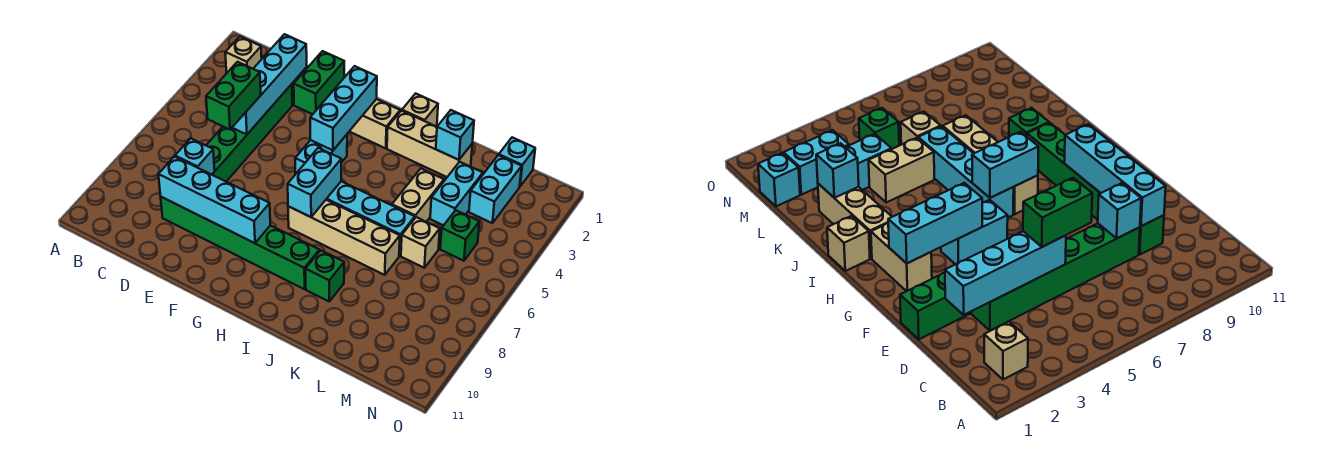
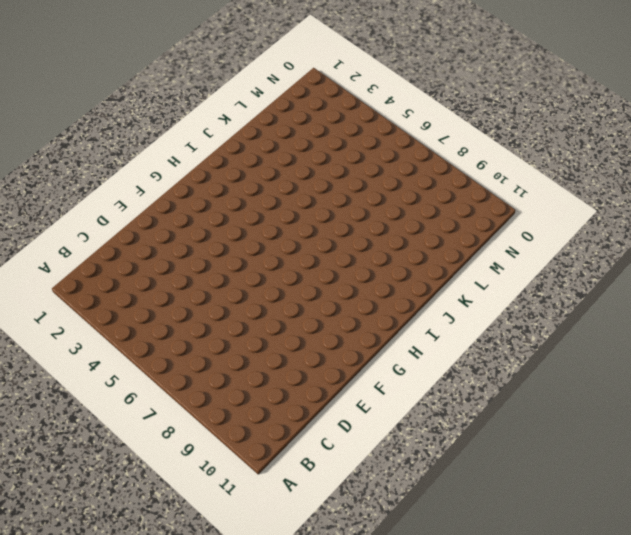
none -> tan 1x1 brick [225,37,262,73]
none -> green 1x6 brick [206,84,292,182]
none -> green 1x6 brick [161,197,319,289]

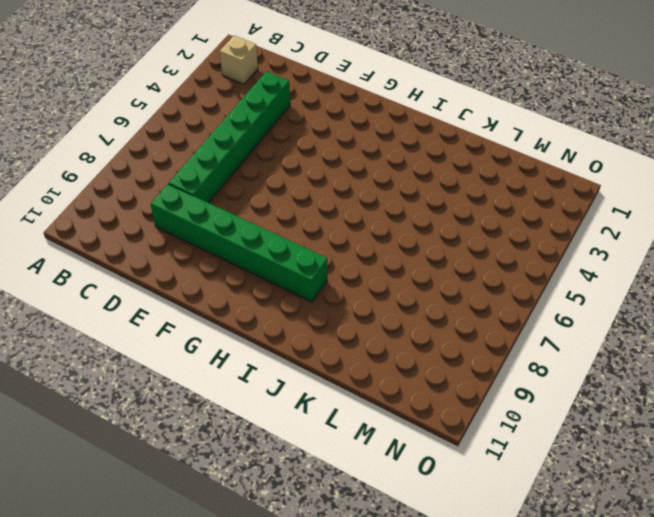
none -> green 1x2 brick [294,51,344,114]
none -> tan 1x2 brick [349,99,400,148]
none -> cyan 1x2 brick [295,135,347,174]

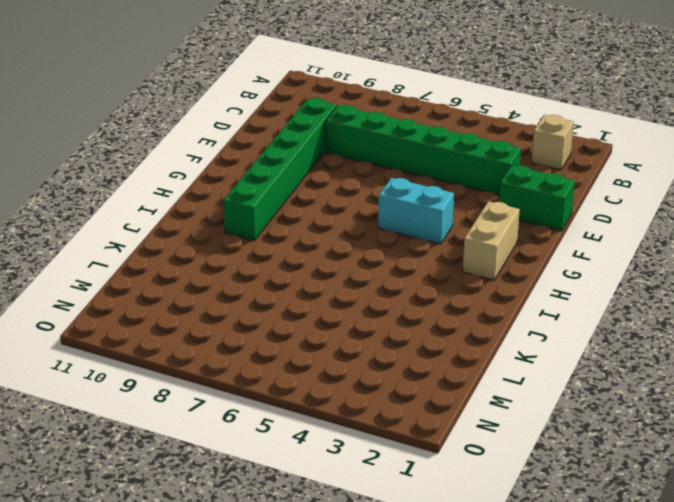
none -> cyan 1x4 brick [326,181,415,256]
none -> tan 1x4 brick [288,200,400,275]
none -> tan 1x1 brick [402,93,438,126]

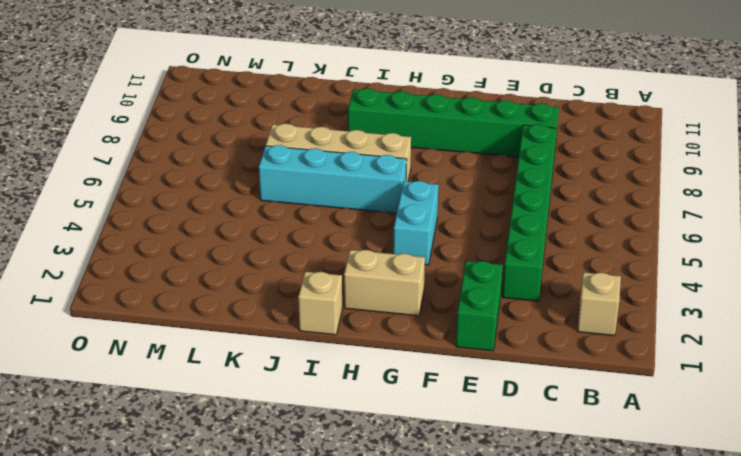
none -> tan 1x3 brick [387,111,472,177]
none -> green 1x1 brick [306,250,344,301]
none -> tan 1x2 brick [392,169,444,222]

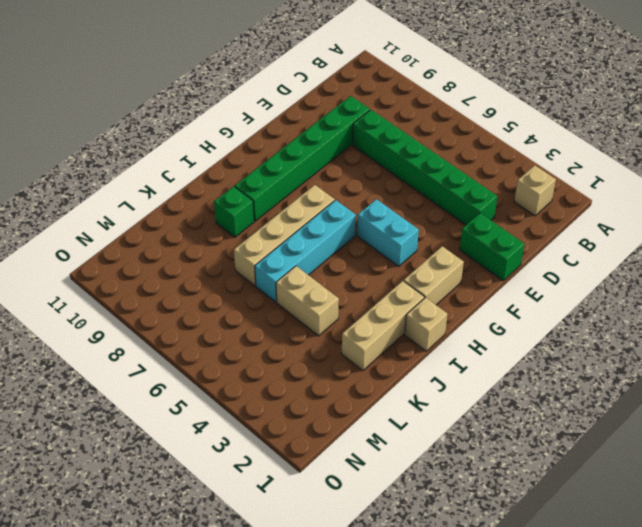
none -> cyan 1x2 brick [430,162,483,225]
none -> tan 1x1 brick [401,217,440,268]
none -> cyan 1x1 brick [499,137,535,186]

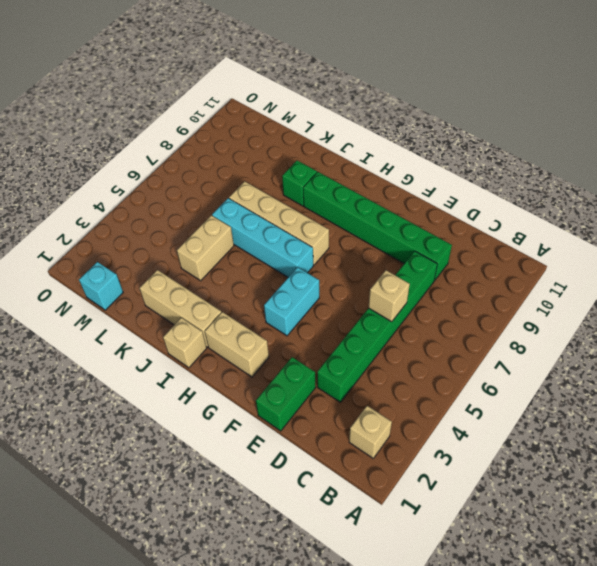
tan 1x1 brick [368,270,410,322] -> tan 1x1 brick moved to [401,217,440,268]
none -> cyan 1x2 brick [430,162,483,225]
none -> cyan 1x2 brick [469,155,522,223]
none -> green 1x1 brick [440,210,479,261]

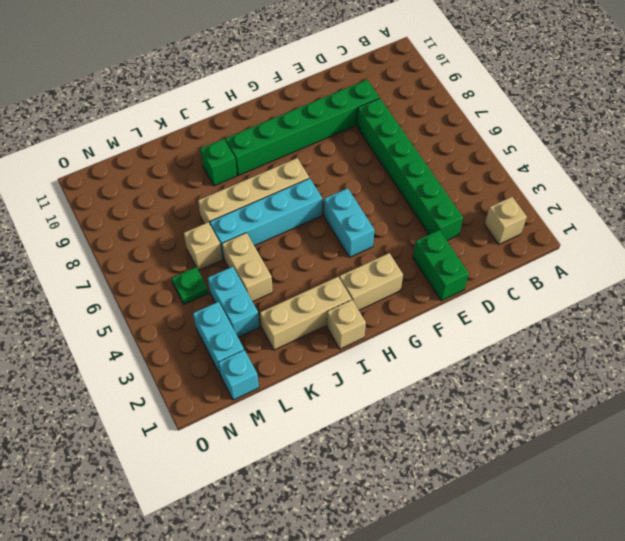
green 1x1 plate [172,267,209,304] -> green 1x1 brick [440,210,479,261]
none -> cyan 1x4 brick [232,34,307,135]
none -> cyan 1x1 brick [175,138,215,175]
none -> cyan 1x4 brick [158,157,270,243]

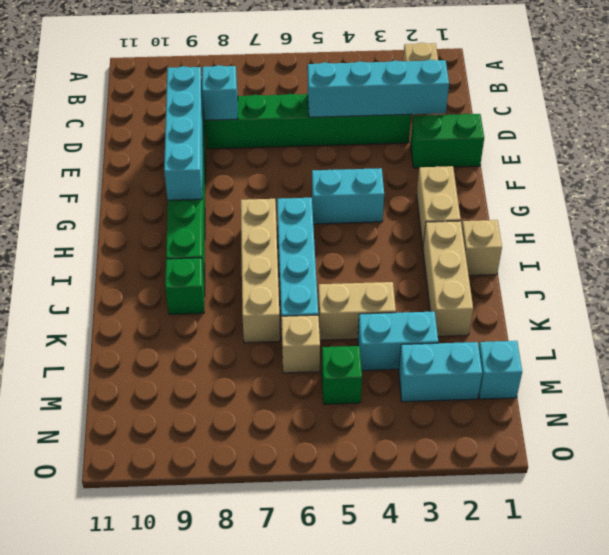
none -> cyan 1x3 brick [310,66,377,150]
none -> cyan 1x2 brick [288,148,341,217]
none -> cyan 1x1 brick [436,110,474,160]

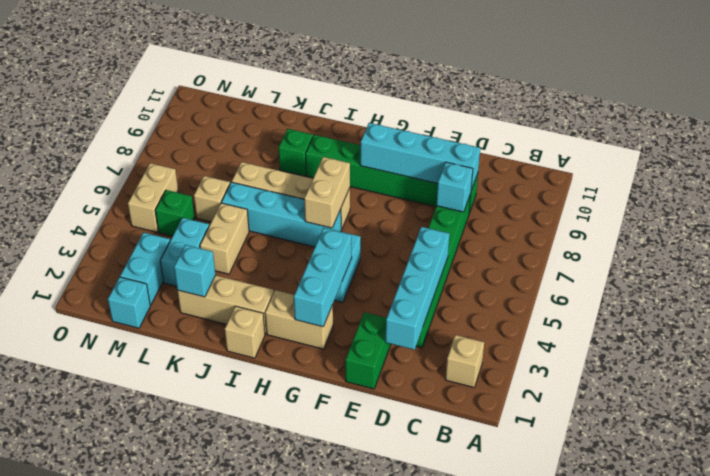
tan 1x2 brick [304,157,350,228] -> cyan 1x2 brick [288,148,341,217]
tan 1x2 brick [128,163,178,232] -> none
none -> green 1x2 brick [206,62,261,130]

